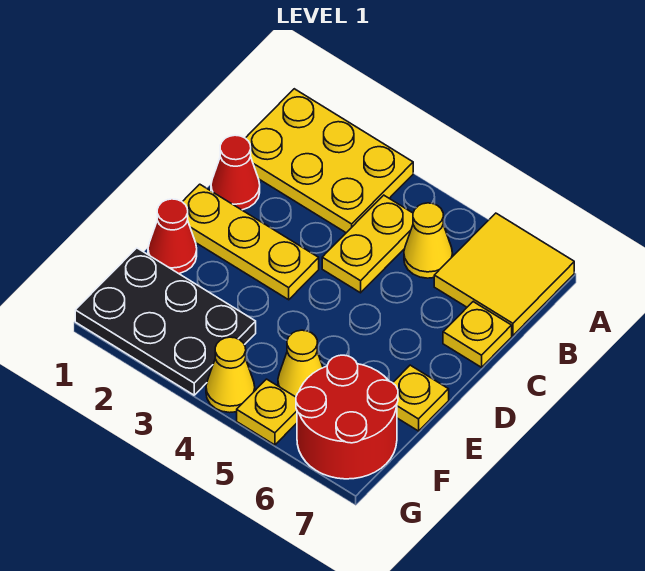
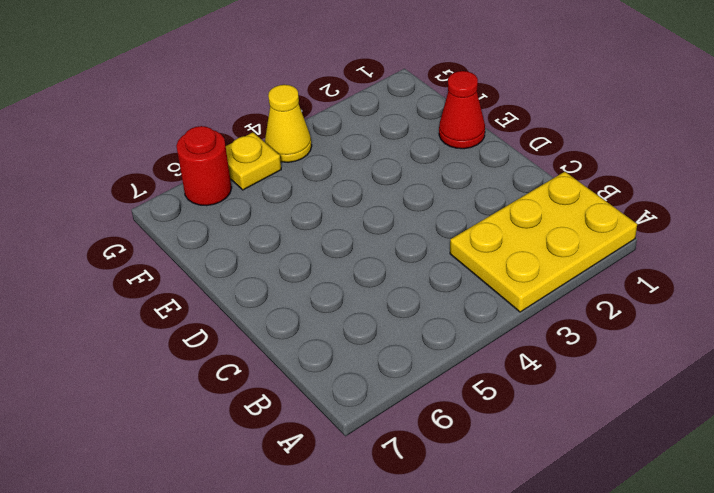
red 1x1 round brick [176,126,232,206] -> red 2x2 round brick [296,355,398,479]
none -> yellow 2x2 tile [434,213,574,335]
none -> yellow 1x2 plate [322,195,413,293]
none -> yellow 1x1 cone [404,203,453,278]

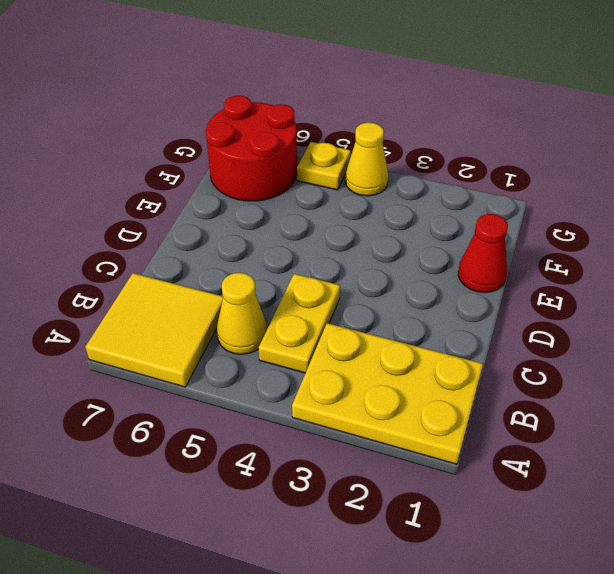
none -> red 1x1 cone [211,135,260,210]
none -> yellow 1x1 plate [443,302,512,367]
none -> yellow 1x3 plate [183,184,319,300]

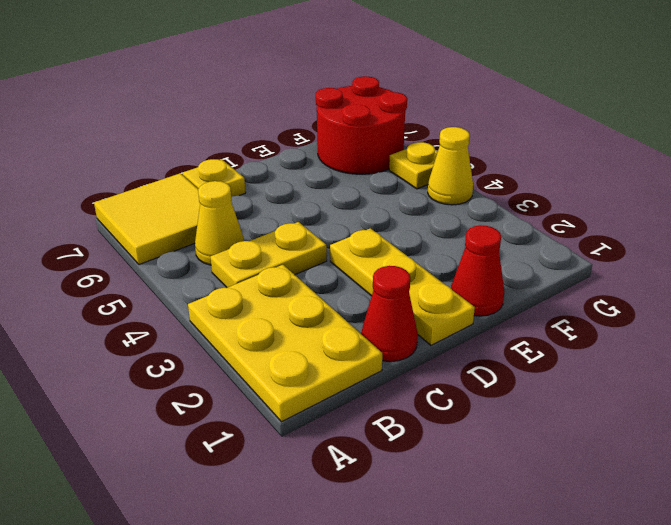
none -> yellow 1x1 plate [393,365,449,431]
none -> black 2x3 plate [75,248,256,395]
none -> yellow 1x1 cone [278,330,323,397]

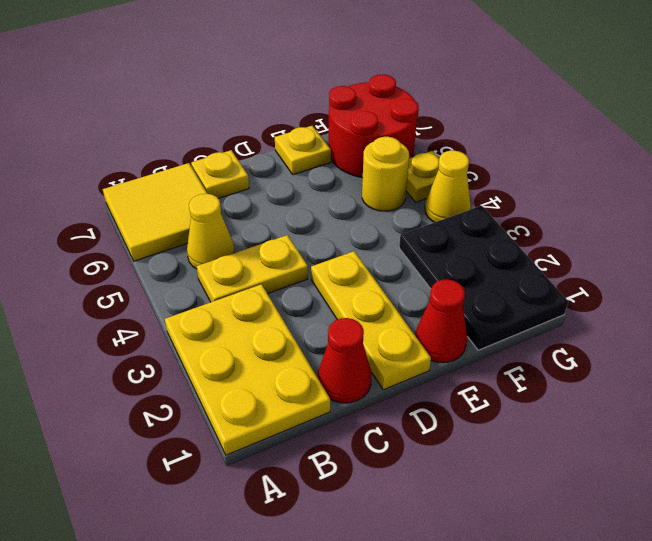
yellow 1x1 round brick [362,137,409,211] -> yellow 1x1 cone [278,330,323,397]

